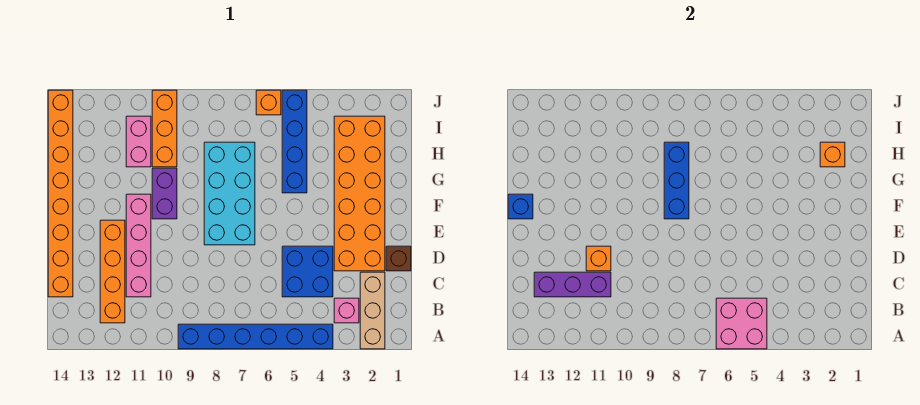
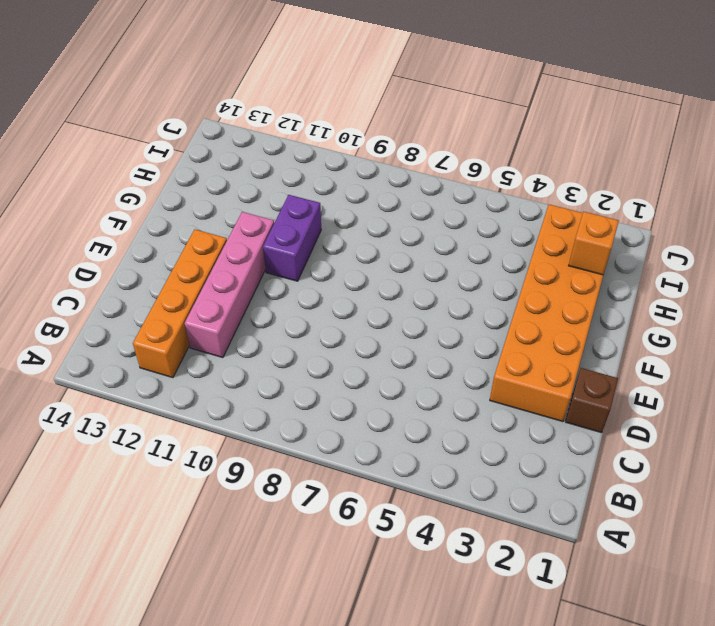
none -> tan 1x3 brick [360,272,385,349]
none -> blue 1x6 brick [178,324,333,349]
none -> pink 1x1 brick [334,298,359,323]

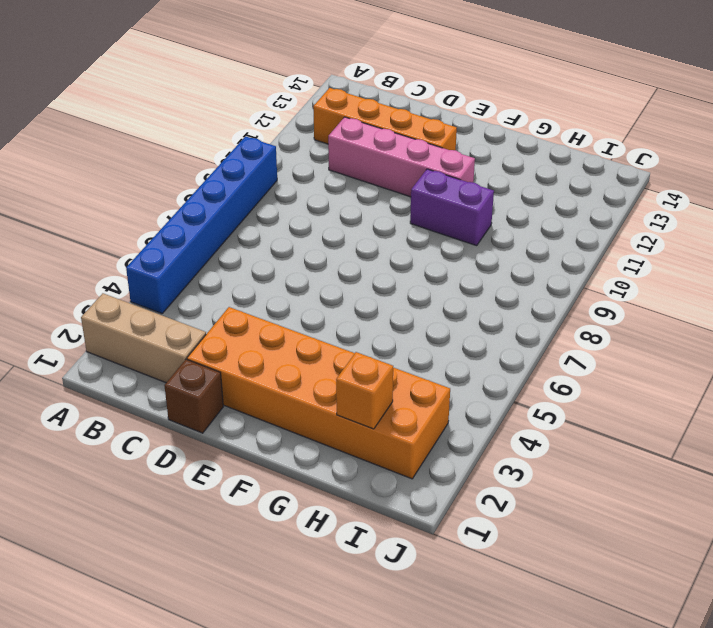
none -> pink 1x1 brick [334,298,359,323]
none -> blue 2x2 brick [282,246,333,297]
none -> orange 1x8 brick [48,90,73,297]

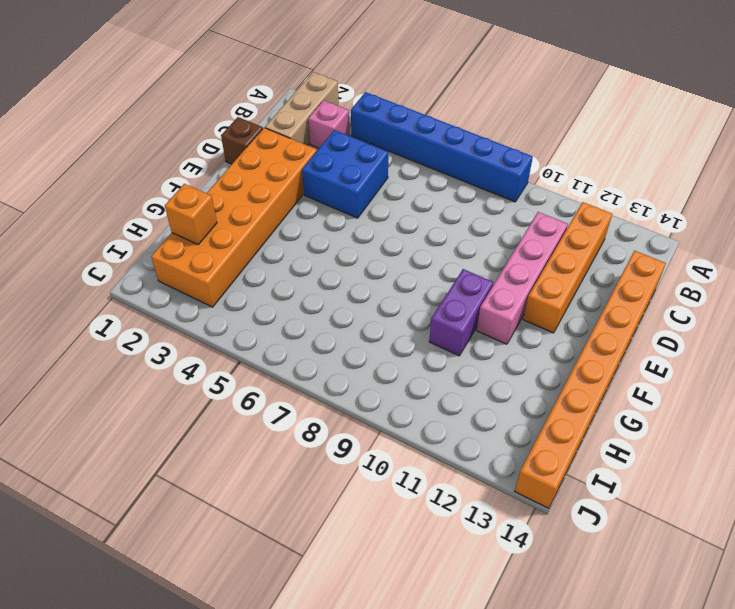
none -> cyan 2x4 brick [204,142,255,245]
none -> blue 1x4 brick [282,90,307,193]
none -> orange 1x3 brick [152,90,177,167]

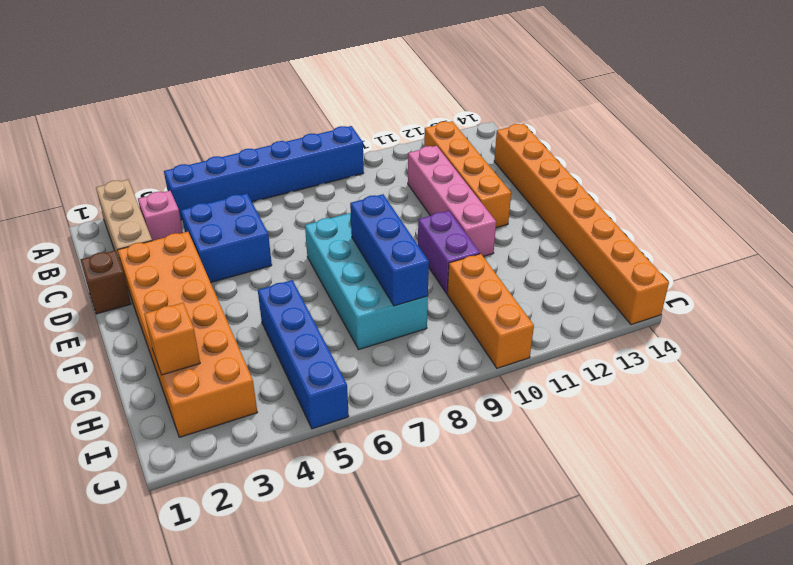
none -> pink 1x2 brick [126,116,151,167]
none -> orange 1x1 brick [256,90,281,115]
none -> pink 2x2 brick [716,298,767,349]

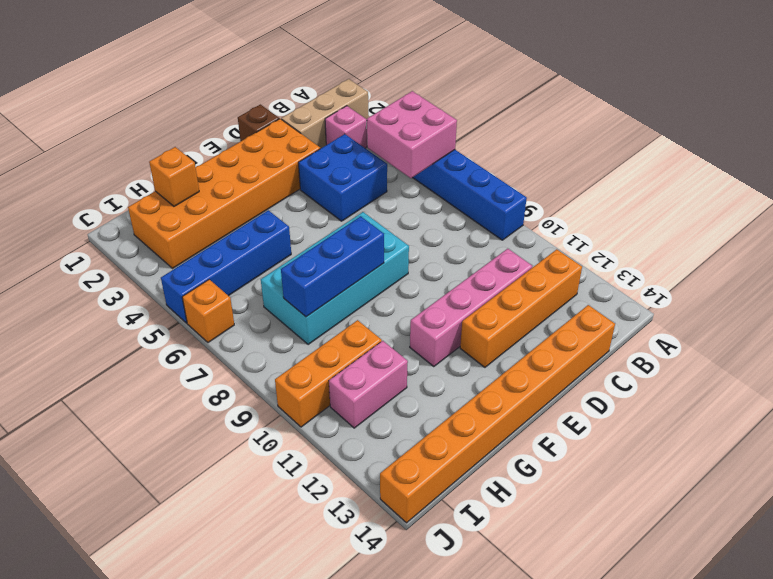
none -> purple 1x2 brick [152,168,177,219]
none -> purple 1x3 brick [534,272,611,297]
none -> orange 1x1 brick [586,246,611,271]

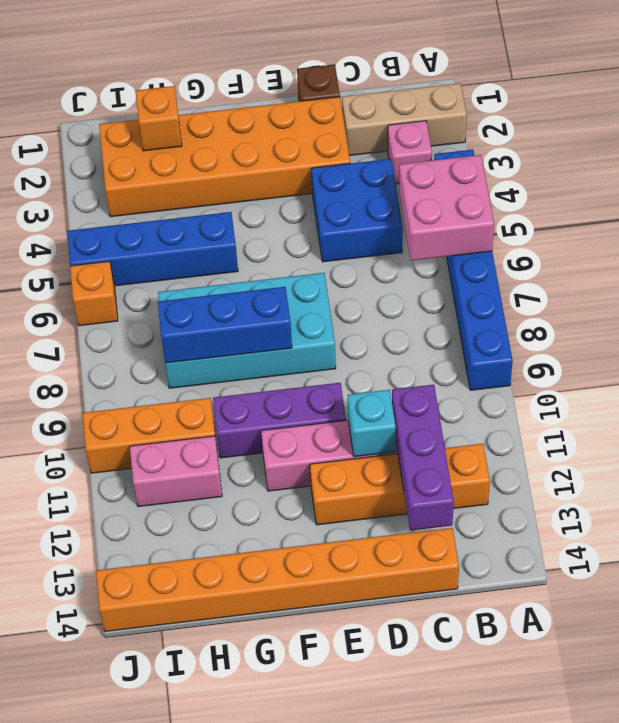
cyan 1x1 brick [348,390,396,457] -> orange 1x1 brick [586,246,611,271]
purple 1x3 brick [213,383,346,458] -> purple 1x2 brick [152,168,177,219]
none -> blue 1x1 brick [508,194,533,219]

